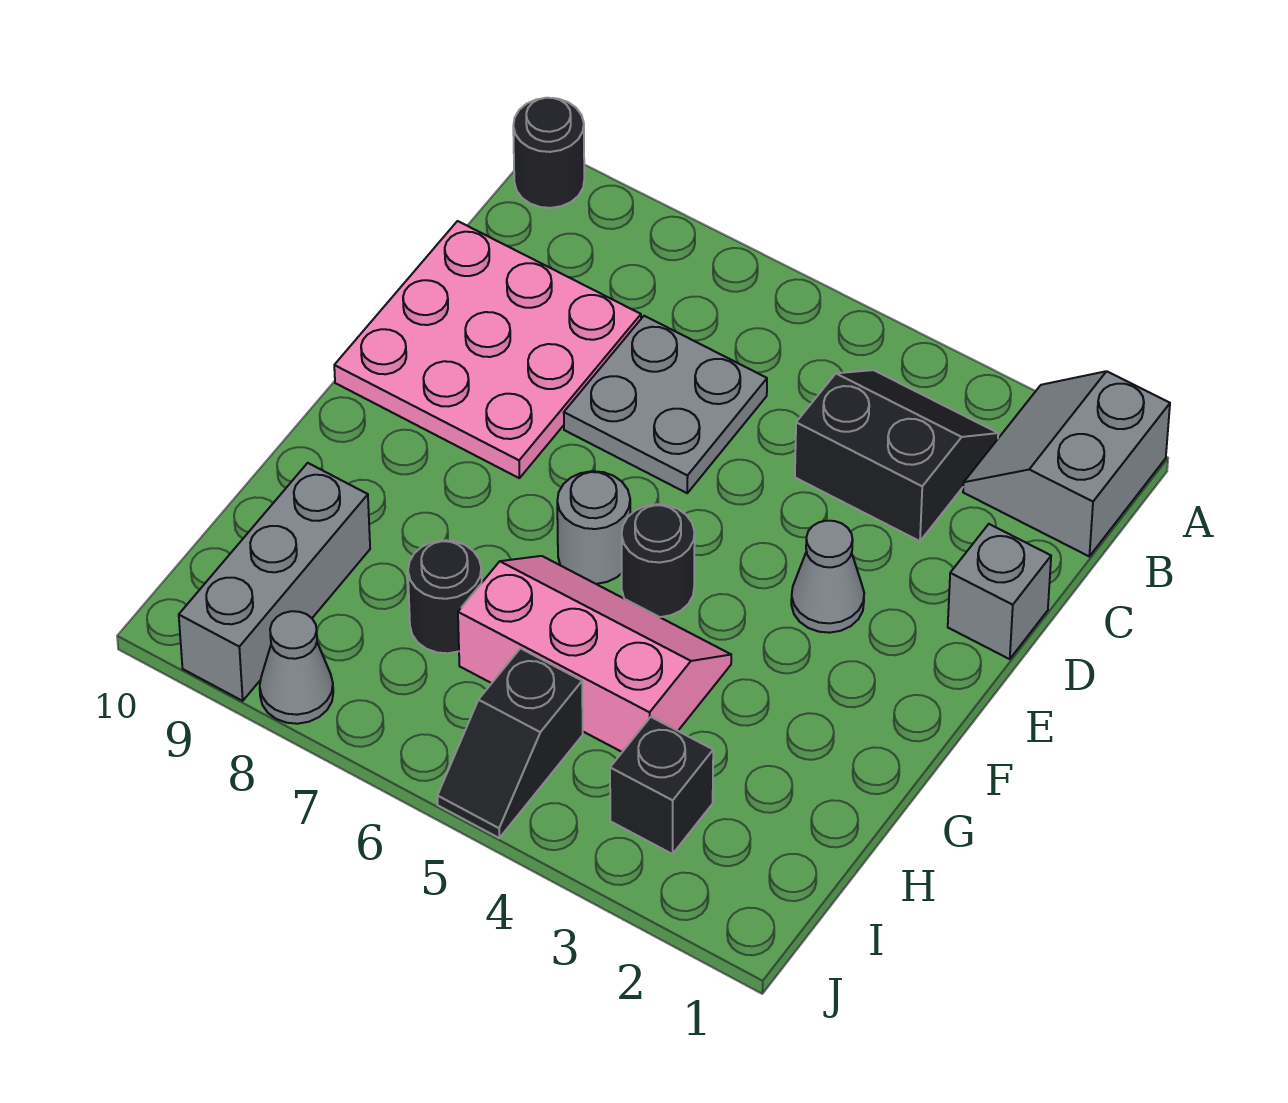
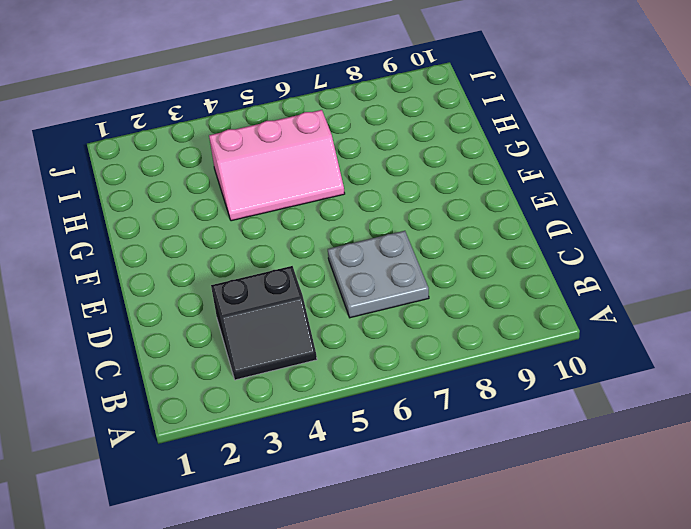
none -> grey 2x2 slope [963,371,1170,556]
none -> black 1x1 round brick [513,98,584,208]
none -> pink 3x3 plate [334,221,641,478]

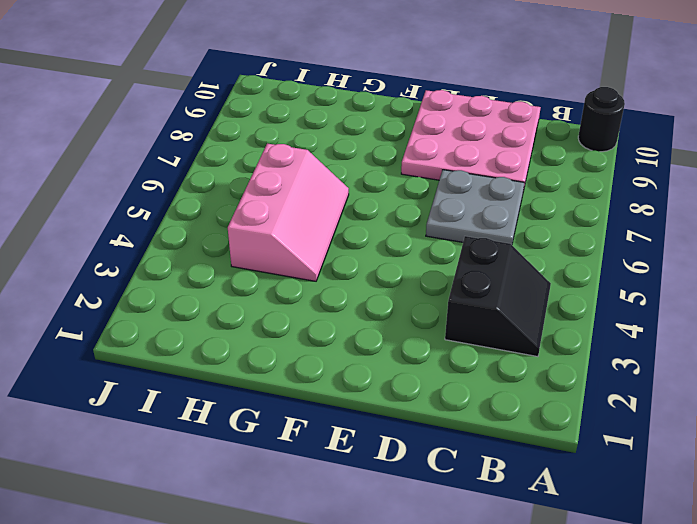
none -> grey 2x2 slope [963,371,1170,556]
none -> grey 1x1 brick [948,524,1051,659]
none -> grey 1x1 cone [791,521,864,633]

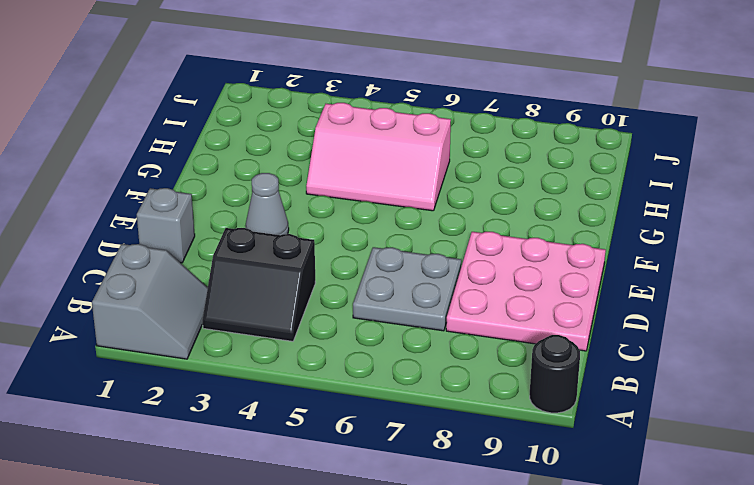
none -> black 1x1 round brick [622,504,695,617]
none -> grey 1x1 round brick [557,471,630,584]
none -> black 1x1 round brick [408,540,482,653]

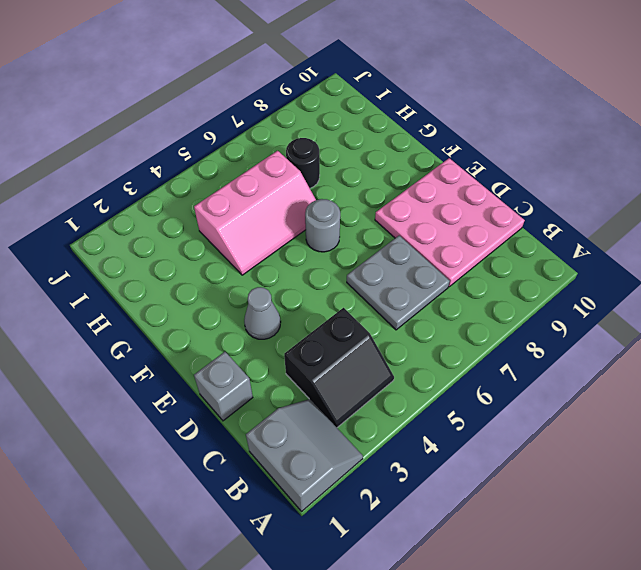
none -> black 1x1 round brick [513,98,584,208]
none -> black 1x1 round brick [622,504,695,617]
none -> grey 1x3 brick [179,463,370,701]

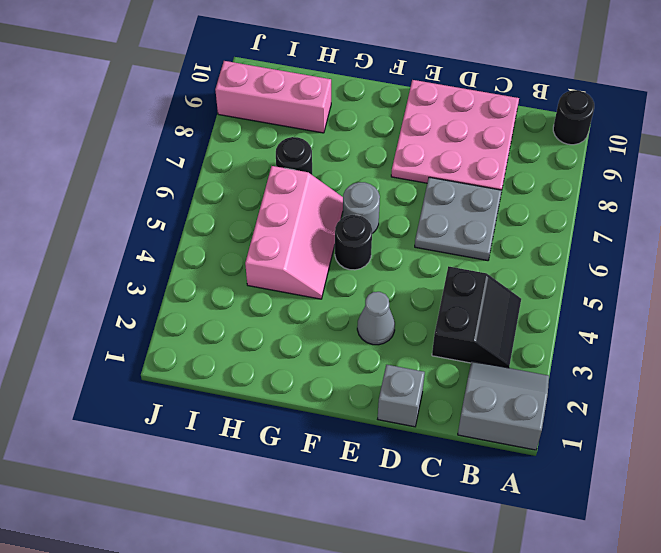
pink 1x3 brick [215,61,331,133] -> grey 1x3 brick [179,463,370,701]
none -> black 1x1 brick [610,717,713,854]
none -> black 1x2 slope [437,648,583,838]
none -> grey 1x1 cone [260,611,333,724]

